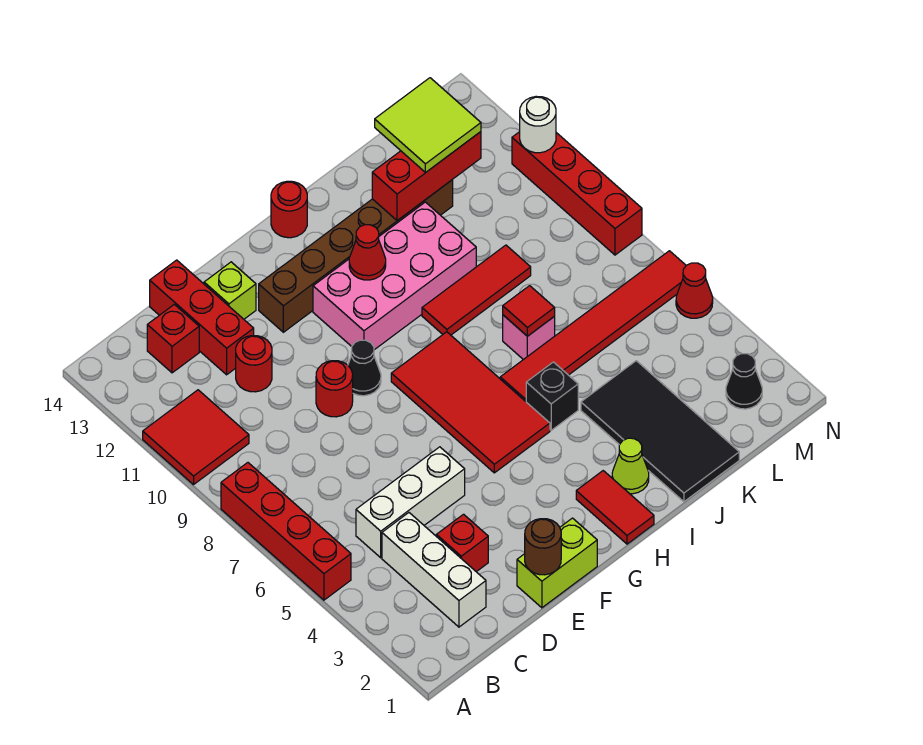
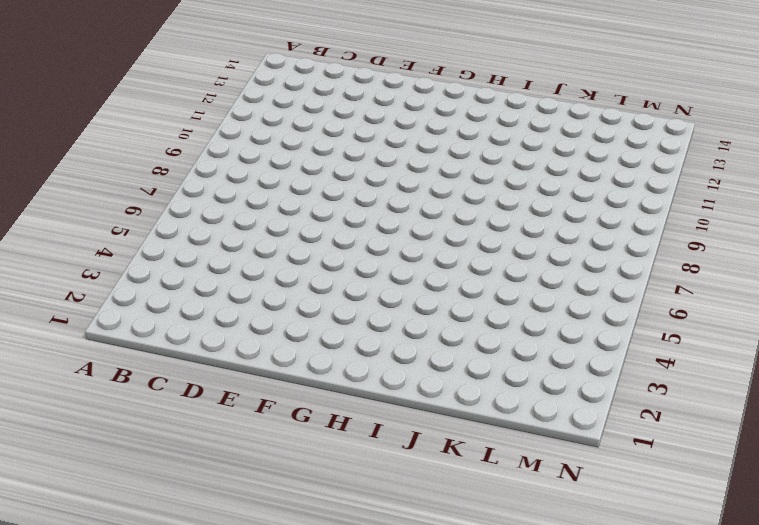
none -> red 1x4 brick [221,463,351,600]
none -> red 2x2 tile [143,390,249,485]
none -> white 1x3 brick [382,513,486,627]
none -> white 1x3 brick [356,447,465,558]

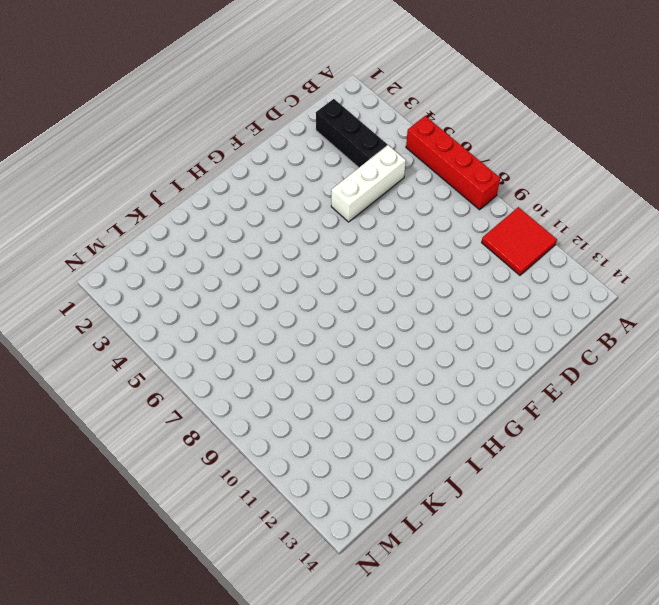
black 1x3 brick [316,99,387,168] -> white 1x3 brick [382,513,486,627]
none -> red 1x1 brick [147,304,199,373]
none -> red 1x1 brick [436,514,488,572]
none -> red 1x1 round brick [236,336,272,392]
none -> red 1x3 brick [150,260,254,375]

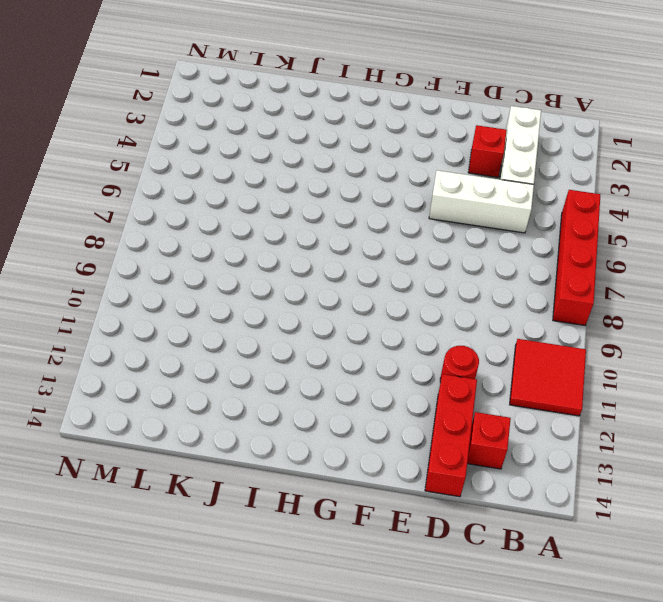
none -> lime 1x2 brick [517,518,597,608]
none -> red 1x1 round brick [316,361,353,417]
none -> lime 1x1 brick [204,262,256,319]
none -> black 1x1 cone [348,340,381,396]

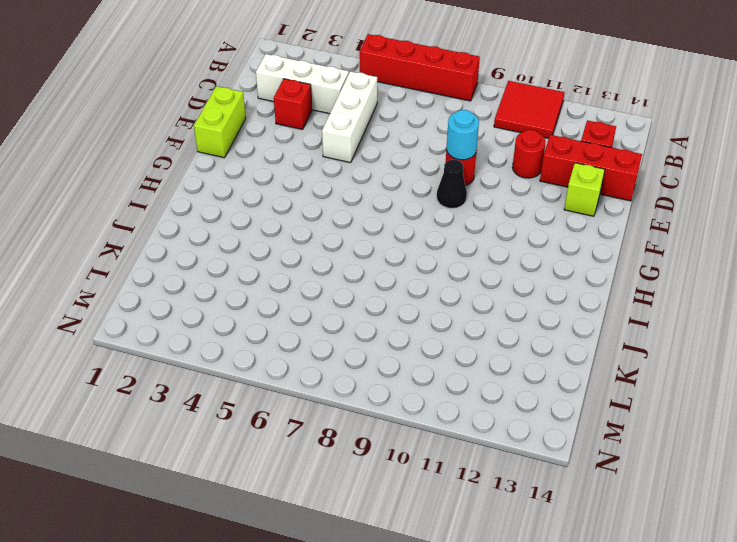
cyan 1x1 round brick [446,110,479,160] -> none
none -> brown 1x6 brick [259,180,453,332]
none -> red 2x4 tile [391,332,550,473]
none -> pink 2x4 brick [313,202,476,350]
none -> red 1x2 tile [576,471,654,544]

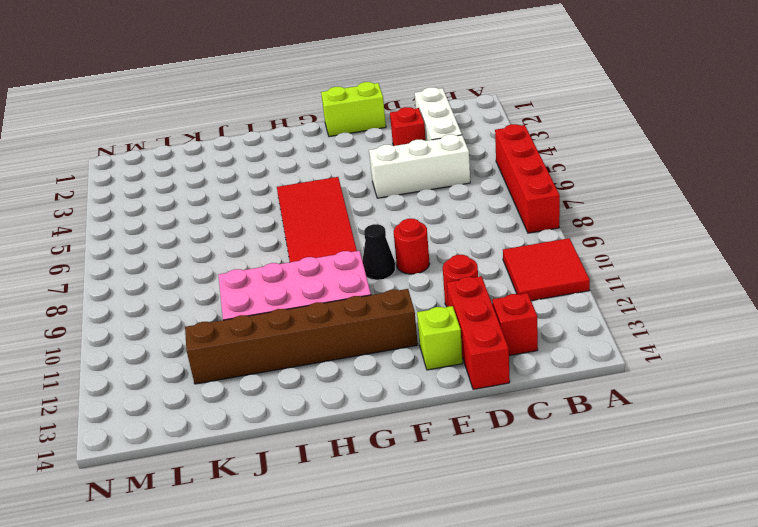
none -> red 1x2 tile [576,471,654,544]
none -> red 1x1 round brick [271,181,307,238]
none -> lime 1x1 cone [612,438,649,494]
none -> black 1x1 brick [526,362,578,430]

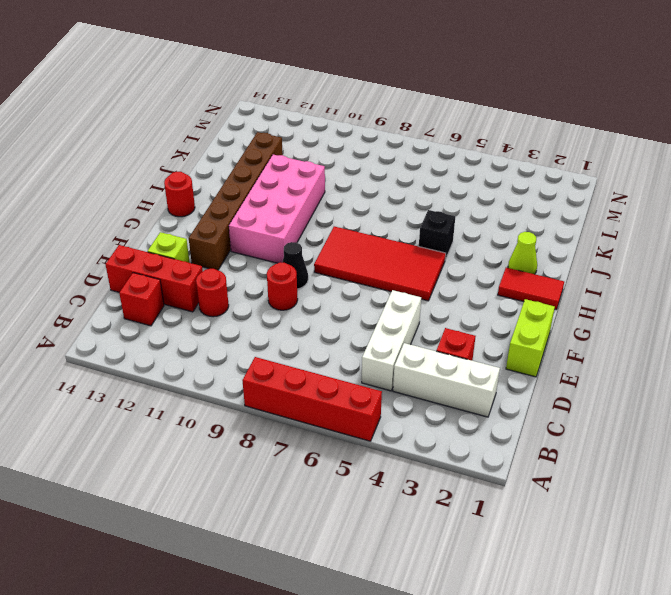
none -> red 2x2 tile [143,390,249,485]
none -> red 1x6 tile [500,251,686,401]
none -> red 1x3 tile [422,245,531,335]
none -> black 2x4 tile [581,361,739,502]

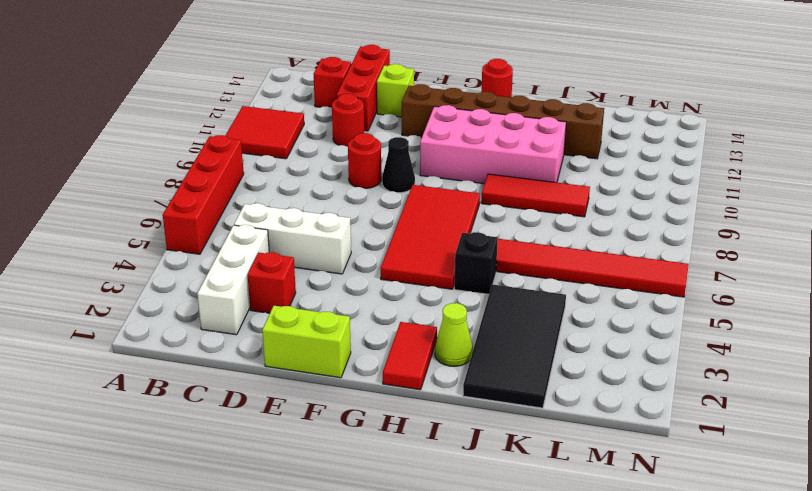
none -> pink 1x1 brick [503,315,555,360]
none -> black 1x1 cone [726,354,762,409]
none -> red 1x1 cone [676,263,713,318]
none -> red 1x4 brick [512,132,642,255]

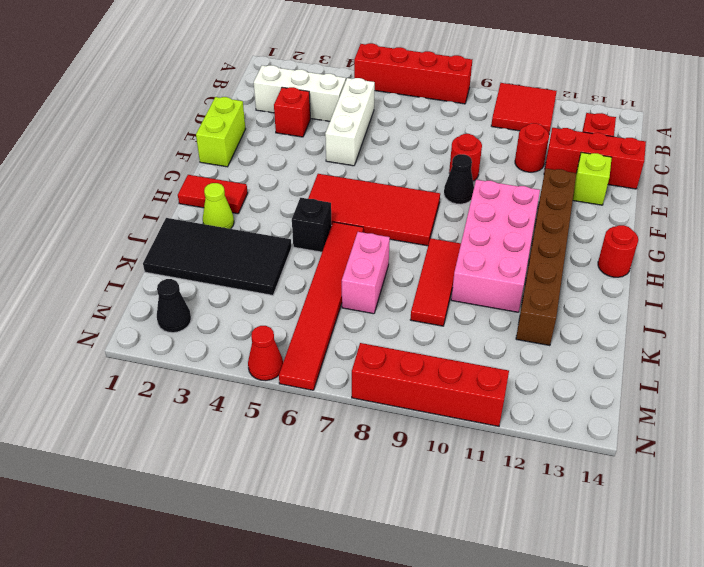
pink 1x2 brick [342,232,390,314] -> pink 1x1 brick [503,315,555,360]
none -> brown 1x1 round brick [525,519,561,575]
none -> red 1x1 cone [349,225,386,280]
none -> red 1x1 tile [503,286,555,336]
none -> red 1x3 brick [372,132,481,221]

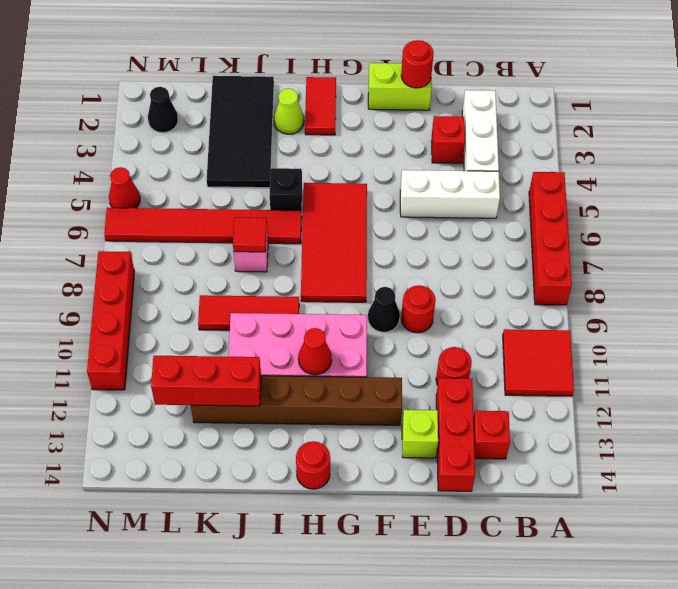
red 1x1 round brick [401,40,434,88] -> brown 1x1 round brick [525,519,561,575]
none -> white 1x1 round brick [520,96,556,153]
none -> lime 2x2 tile [375,78,481,172]

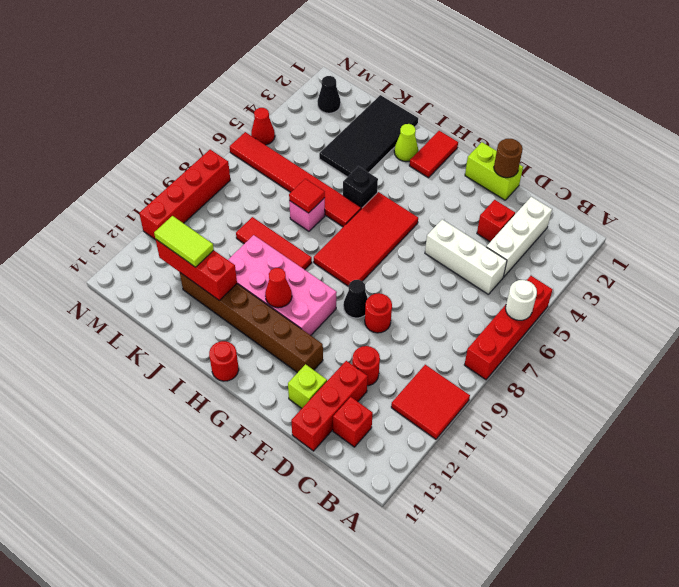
white 1x1 round brick [506,280,537,320] -> white 1x1 round brick moved to [520,96,556,153]
lime 1x2 tile [154,216,214,267] -> lime 2x2 tile [375,78,481,172]

